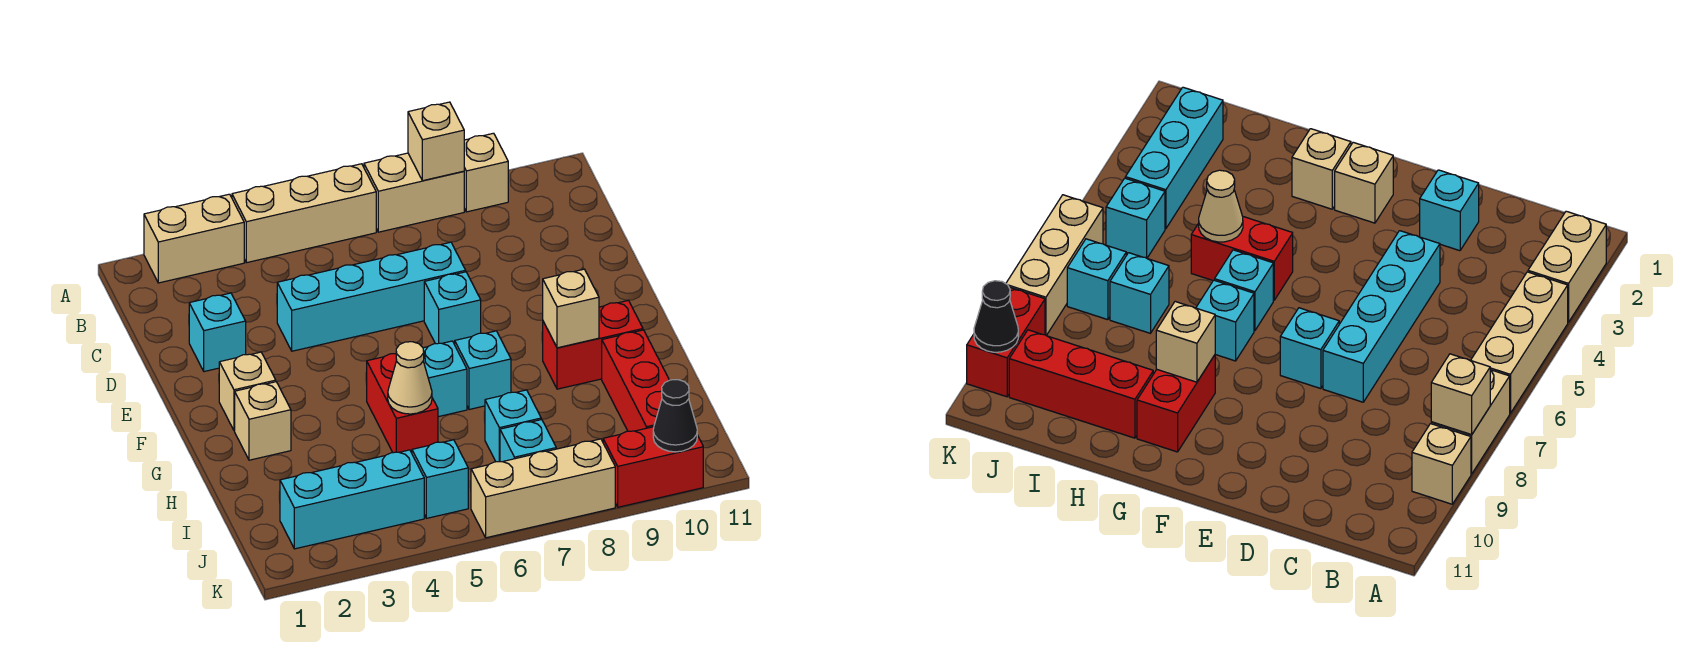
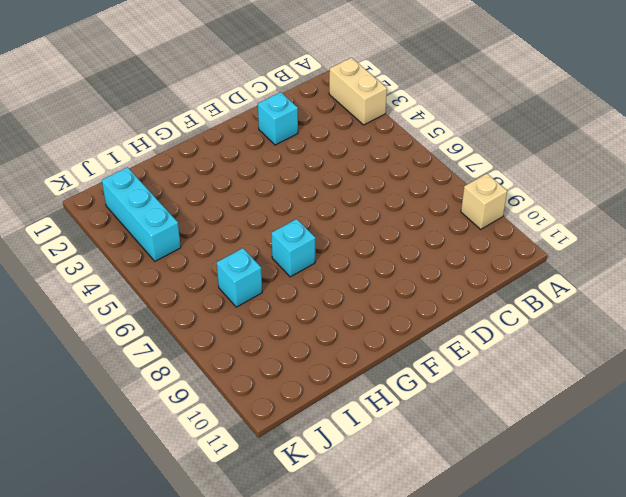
none -> tan 1x3 brick [232,164,376,263]
none -> tan 1x2 brick [364,153,464,232]
none -> cyan 1x4 brick [277,242,466,351]

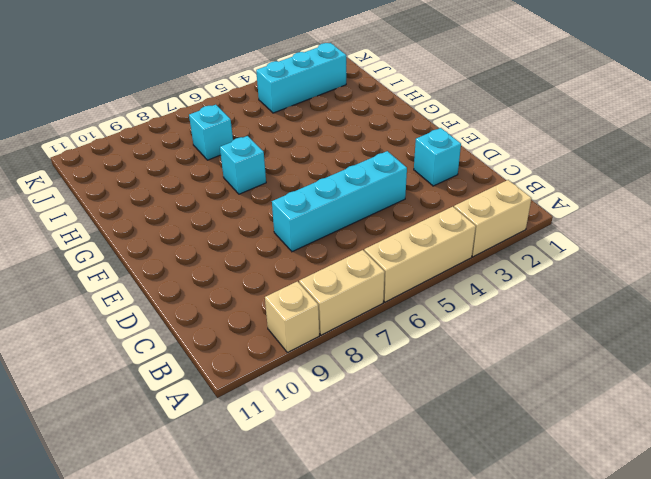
none -> cyan 1x1 brick [424,272,481,344]
none -> tan 1x1 brick [219,352,276,431]
none -> tan 1x1 brick [235,382,291,460]

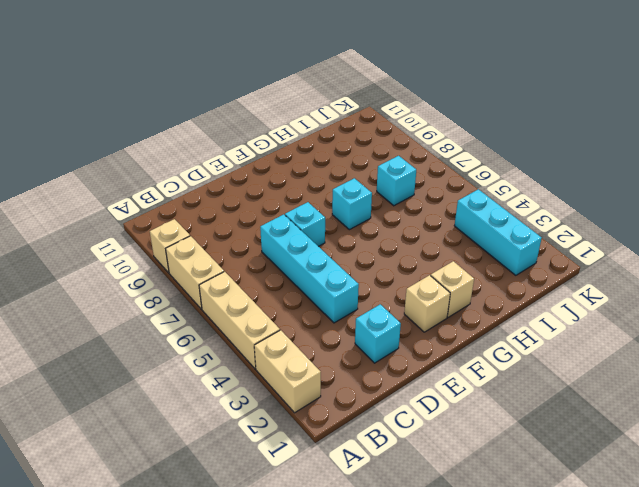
none -> red 1x2 brick [367,354,438,453]
none -> cyan 1x1 brick [423,341,467,417]
none -> red 1x2 brick [543,300,643,389]

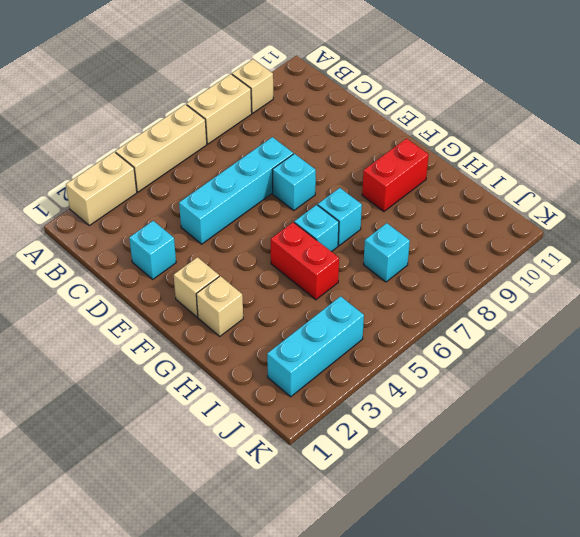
none -> red 1x3 brick [602,330,669,431]
none -> cyan 1x1 brick [412,440,468,518]
none -> cyan 1x1 brick [500,419,556,462]

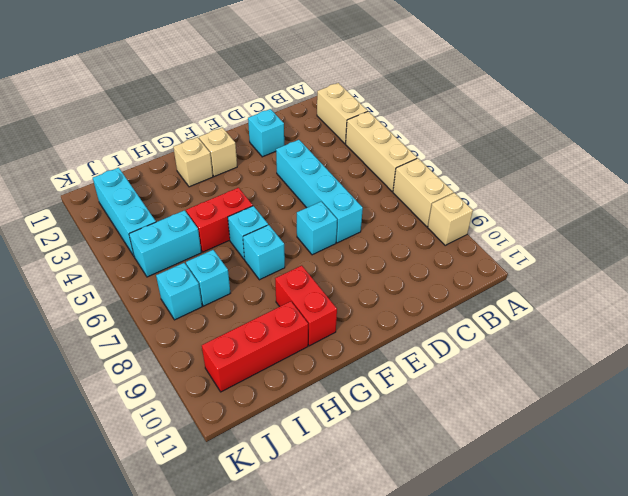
cyan 1x2 brick [129,210,201,277] -> cyan 1x1 brick [412,440,468,518]
none -> tan 1x3 brick [471,439,615,538]
none -> red 1x2 brick [603,427,703,507]
none -> tan 1x1 brick [408,102,464,181]

